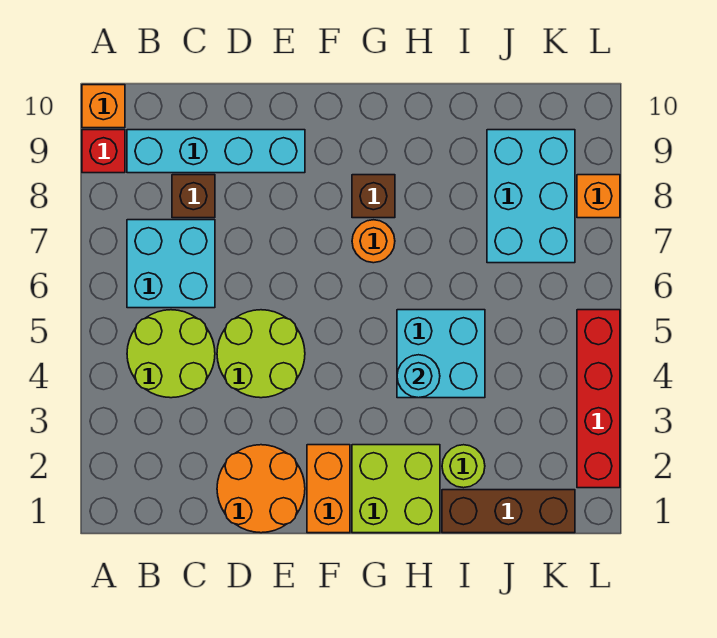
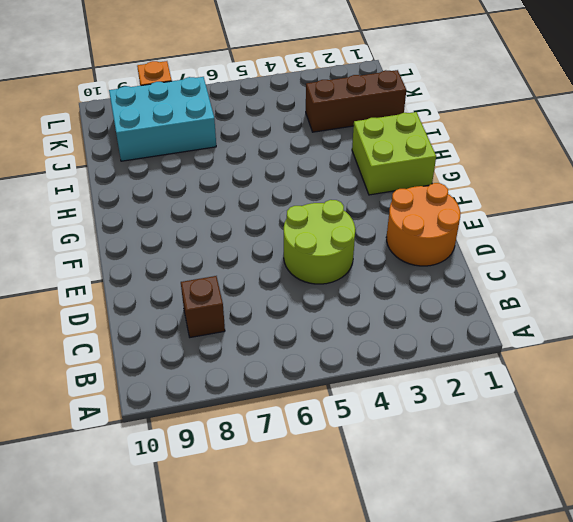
brown 1x3 brick [306,70,406,132] -> brown 1x3 brick turned to [442,490,575,533]
none -> red 1x1 brick [82,130,125,173]
none -> orange 1x1 brick [82,85,125,128]
none -> lime 2x2 round brick [127,310,215,398]

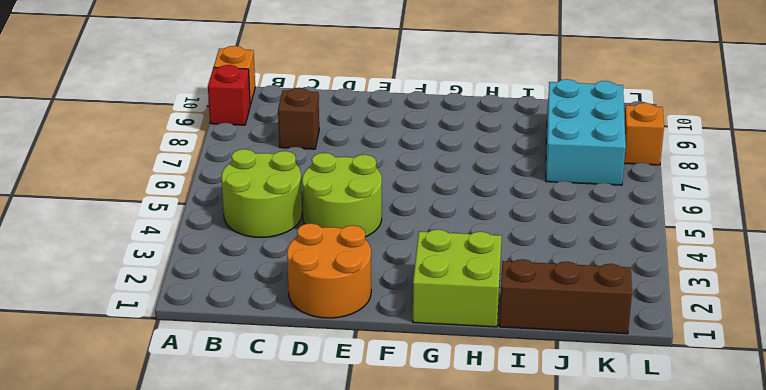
none -> cyan 2x2 brick [127,220,215,308]
none -> cyan 1x4 brick [127,130,305,173]
none -> orange 1x2 brick [307,445,350,533]

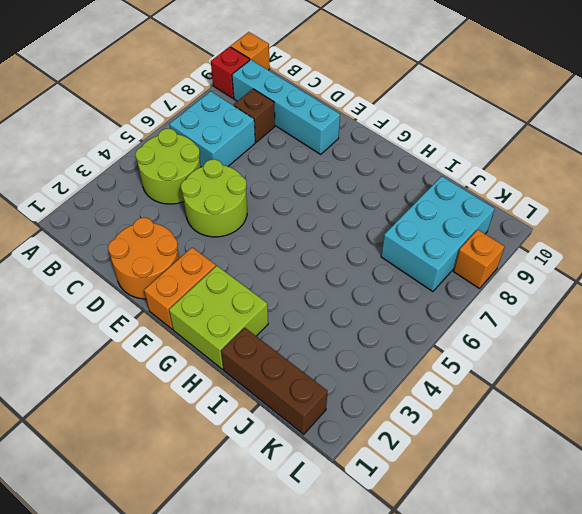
none -> orange 1x1 round brick [352,220,395,263]
none -> brown 1x1 brick [352,175,395,218]
none -> cyan 2x2 brick [397,310,485,398]

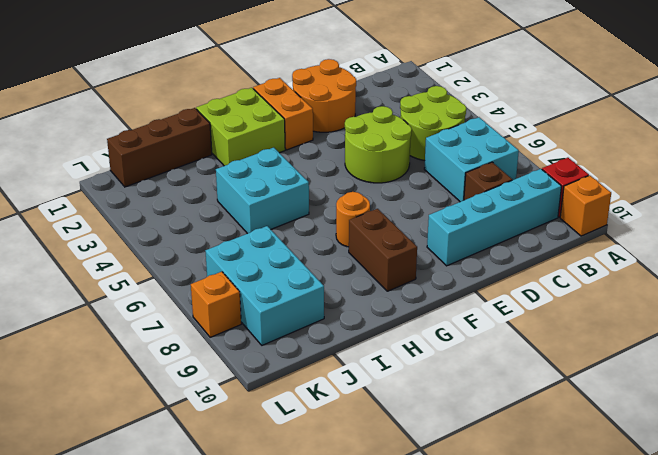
brown 1x2 brick [349,209,417,291] -> brown 1x1 brick [352,175,395,218]
none -> lime 1x1 round brick [442,445,485,488]
none -> red 1x4 brick [577,310,620,488]
none -> cyan 1x1 round brick [397,355,440,398]

